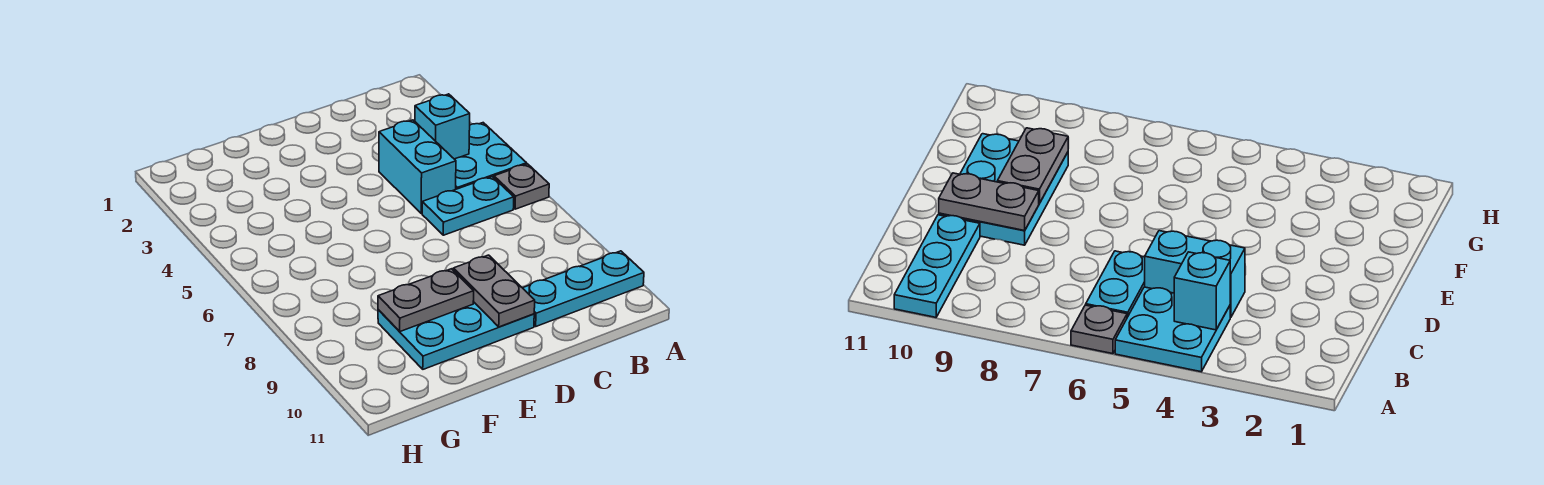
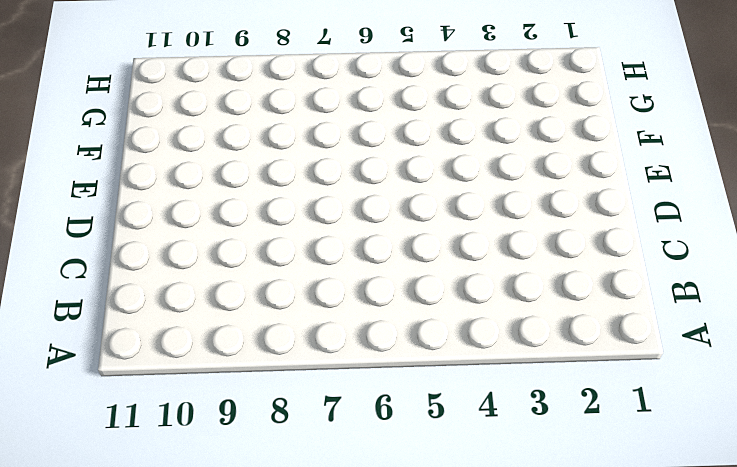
none -> cyan 2x2 plate [455,123,527,189]
none -> grey 1x1 plate [494,164,549,209]

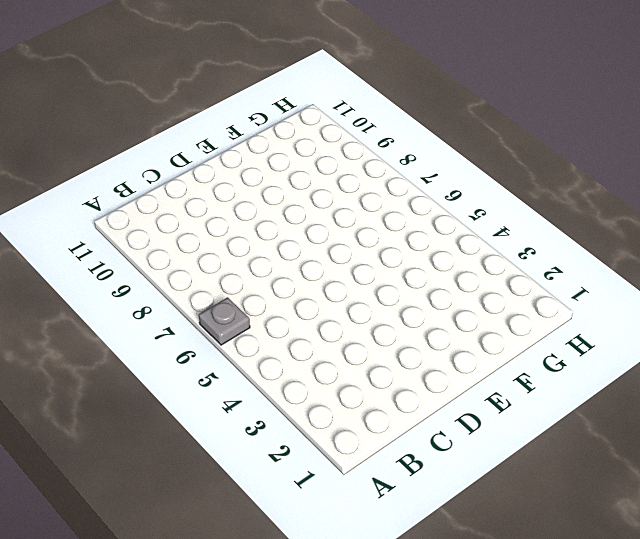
none -> cyan 2x2 plate [455,123,527,189]
none -> cyan 1x3 plate [523,251,644,326]

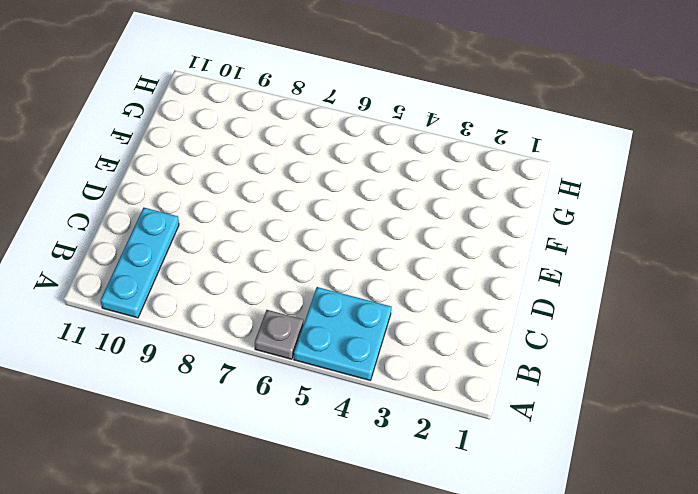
none -> cyan 1x2 plate [422,177,514,235]
none -> cyan 1x2 brick [379,120,456,213]

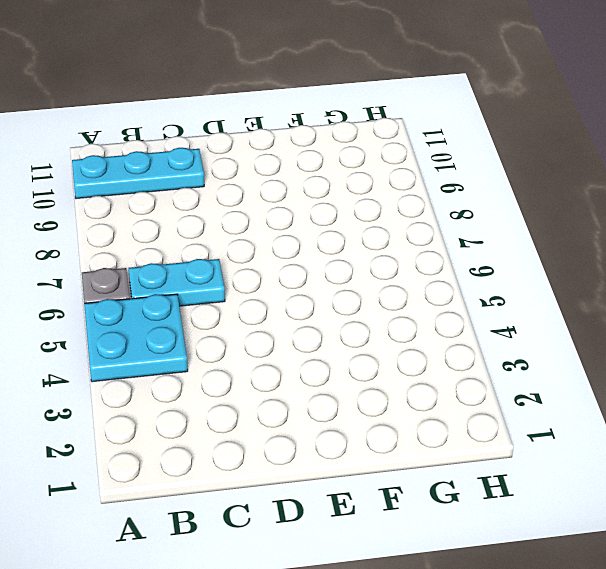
none -> cyan 1x2 brick [379,120,456,213]
none -> cyan 2x3 plate [378,302,534,369]

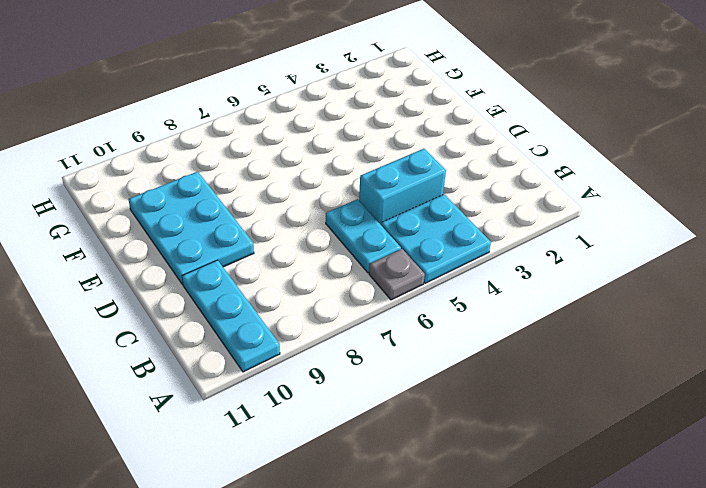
none -> cyan 1x1 brick [415,94,470,159]
none -> grey 1x2 plate [453,255,535,327]

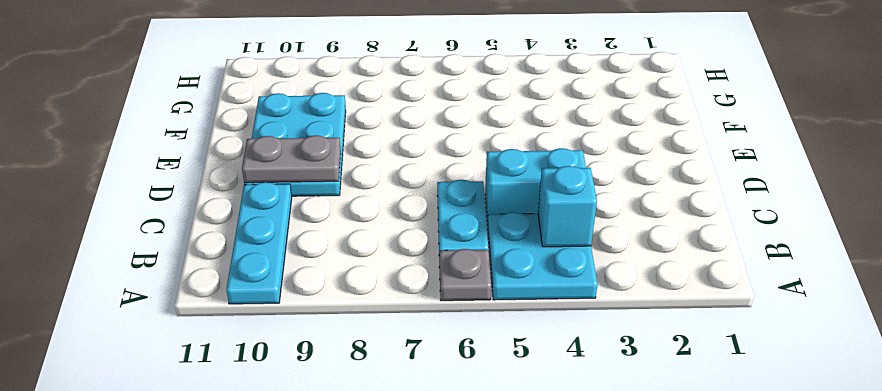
none -> grey 1x2 plate [378,269,474,331]

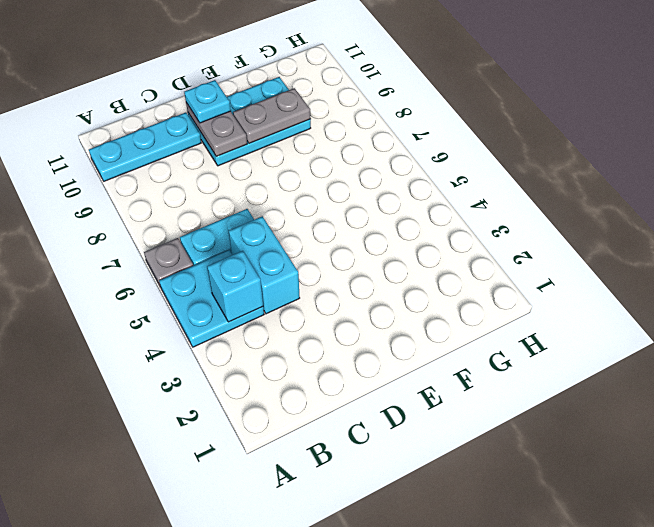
cyan 1x1 plate [184,80,231,123] -> none

